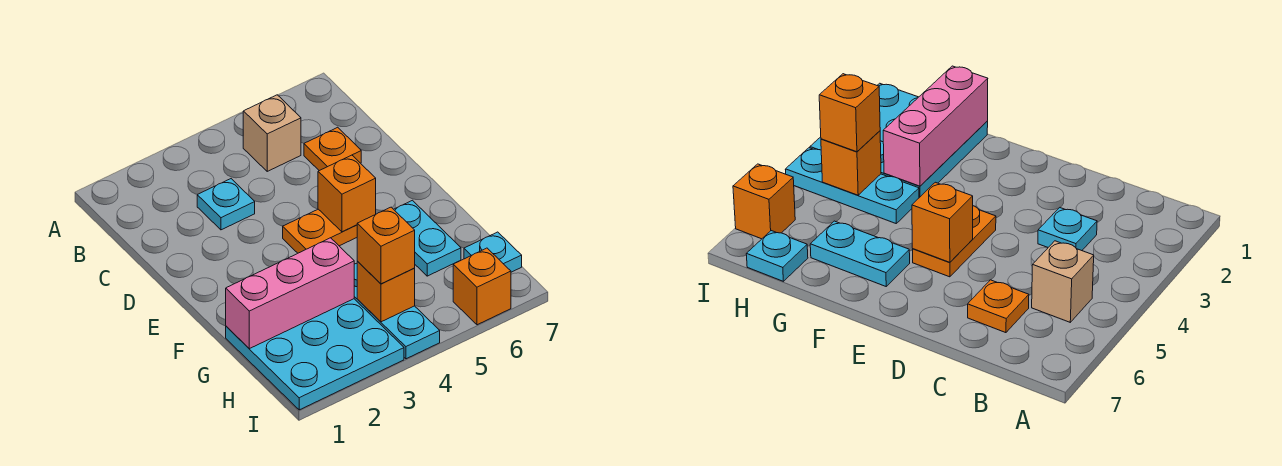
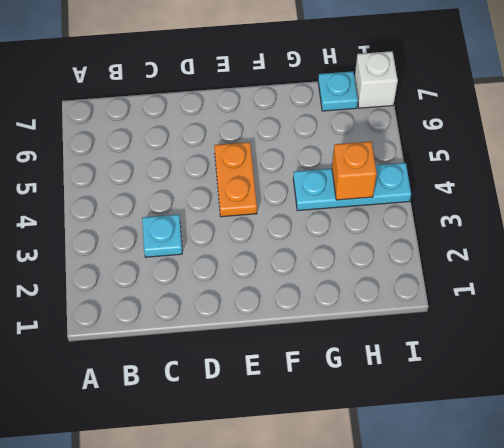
white 1x1 brick [355,51,398,108] -> none
none -> tan 1x1 brick [243,95,301,171]
none -> orange 1x1 plate [304,127,361,171]
none -> cyan 1x2 plate [394,200,461,276]

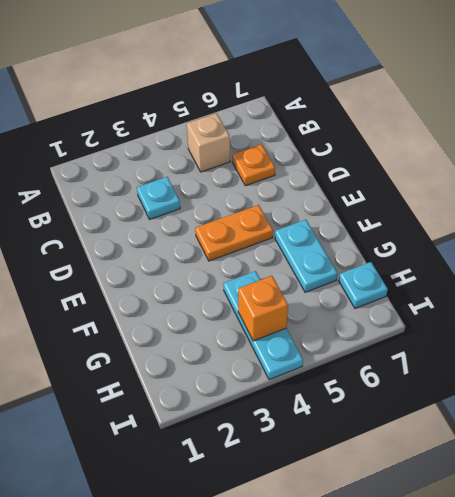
none -> cyan 3x3 plate [226,299,404,410]
none -> orange 1x1 brick [453,248,511,325]
none -> orange 1x1 brick [318,155,376,232]

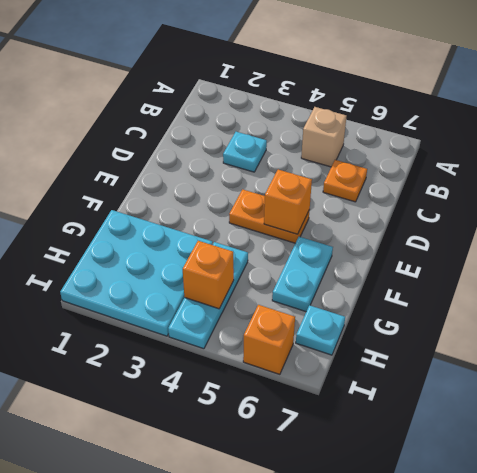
none -> pink 1x3 brick [226,238,354,349]
none -> orange 1x1 brick [357,207,415,284]

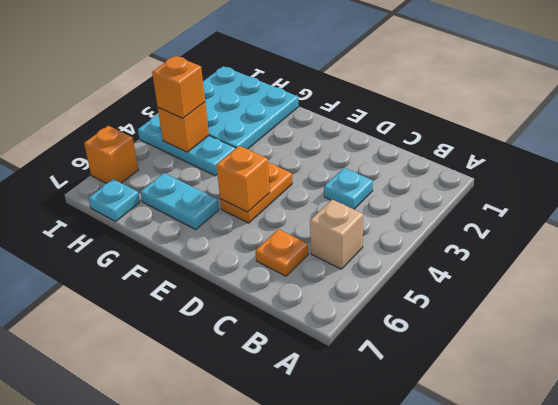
none -> pink 1x3 brick [226,238,354,349]

